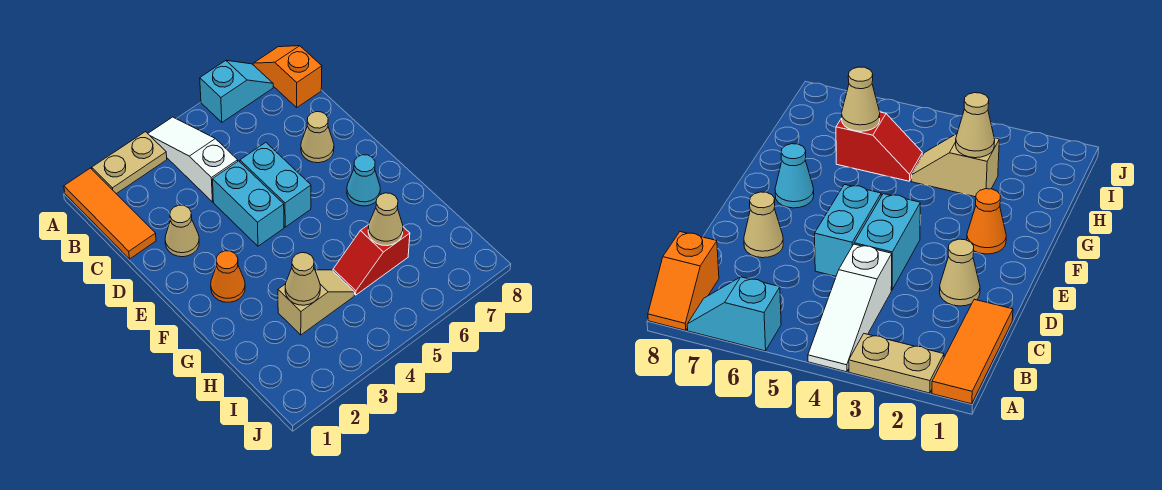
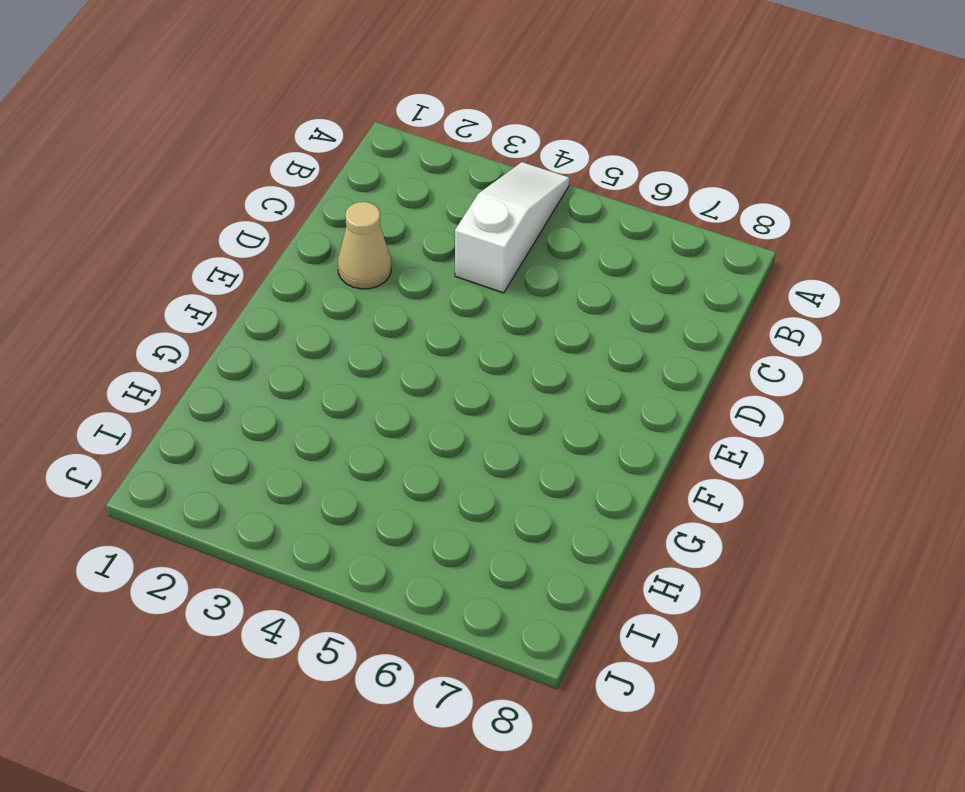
none -> orange 1x3 tile [64,168,156,259]
none -> tan 1x2 plate [92,132,167,194]
none -> cyan 1x2 slope [200,60,273,122]

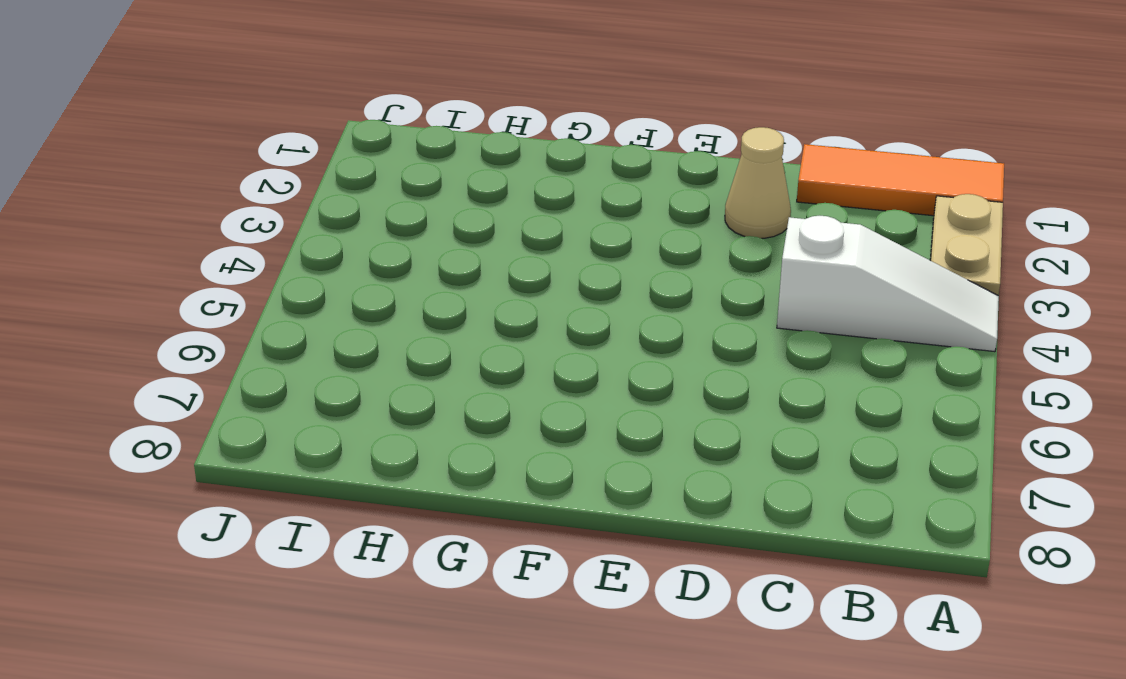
none -> cyan 1x2 slope [200,60,273,122]
none -> orange 1x2 slope [253,46,322,107]
none -> cyan 1x2 brick [213,161,284,246]

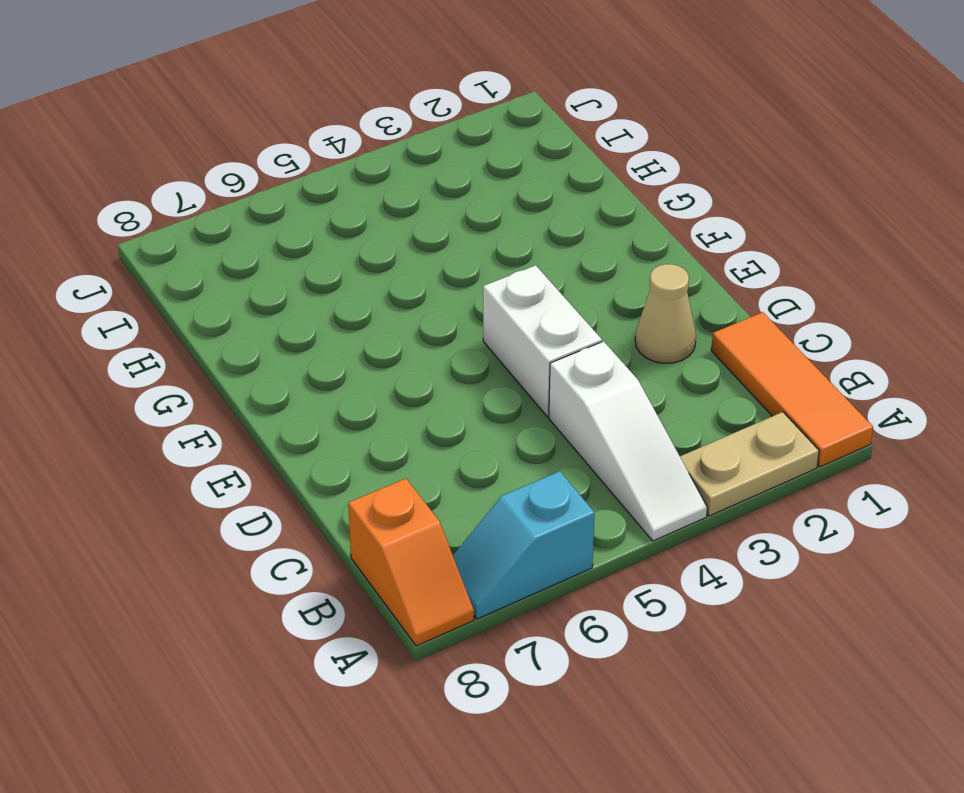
white 1x2 brick [483,265,602,416] -> cyan 1x2 brick [213,161,284,246]
none -> cyan 1x2 brick [240,142,311,227]
none -> tan 1x1 cone [301,112,334,163]
none -> orange 1x1 cone [211,251,245,302]

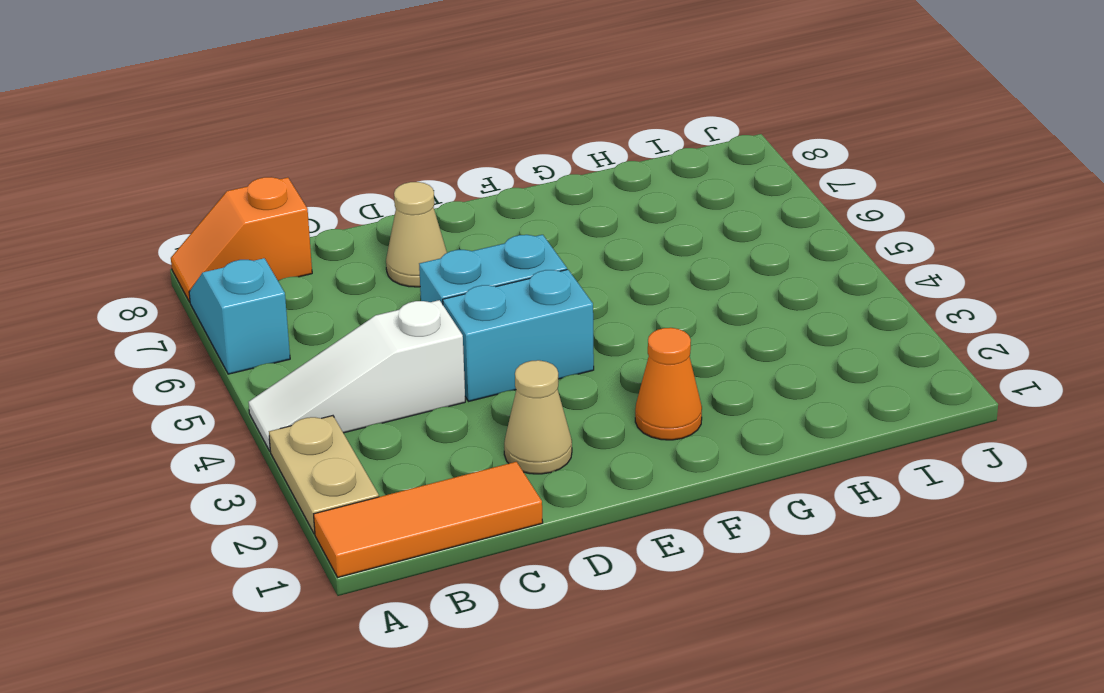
none -> cyan 1x1 cone [347,155,380,206]
none -> tan 1x2 slope [278,270,355,335]
none -> red 1x2 slope [333,225,410,295]

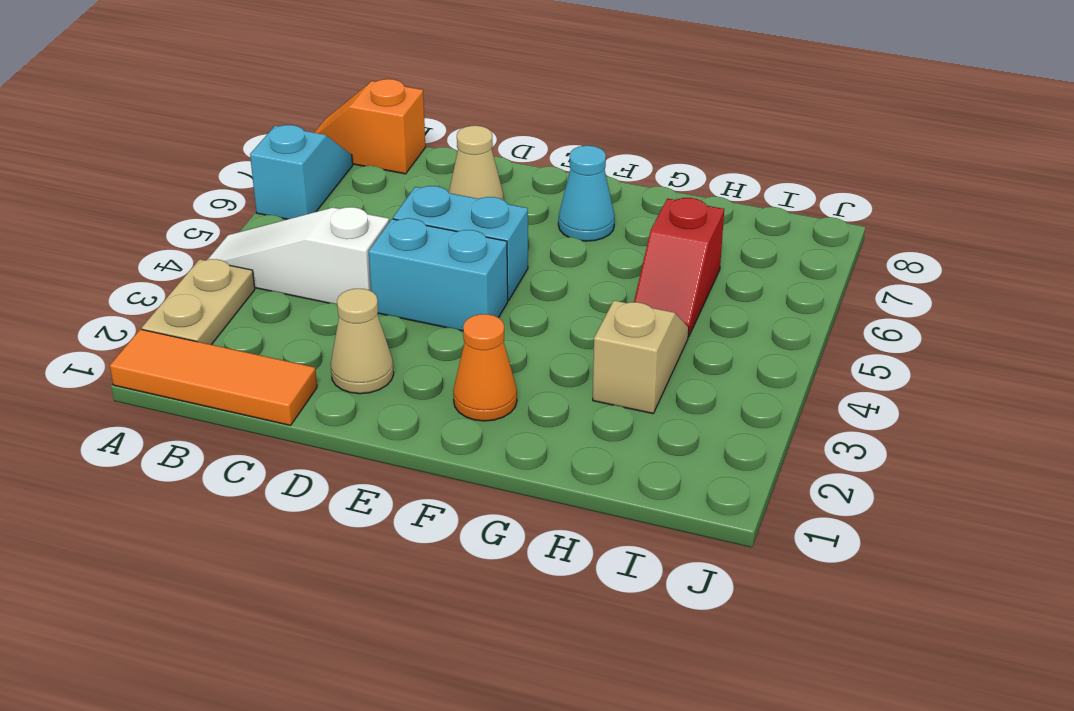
none -> tan 1x1 cone [285,253,320,305]
none -> tan 1x1 cone [368,193,403,246]

